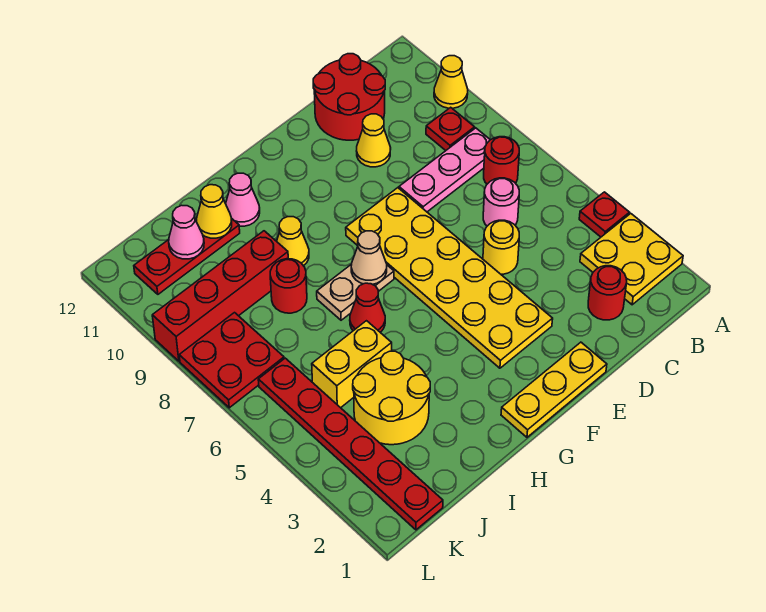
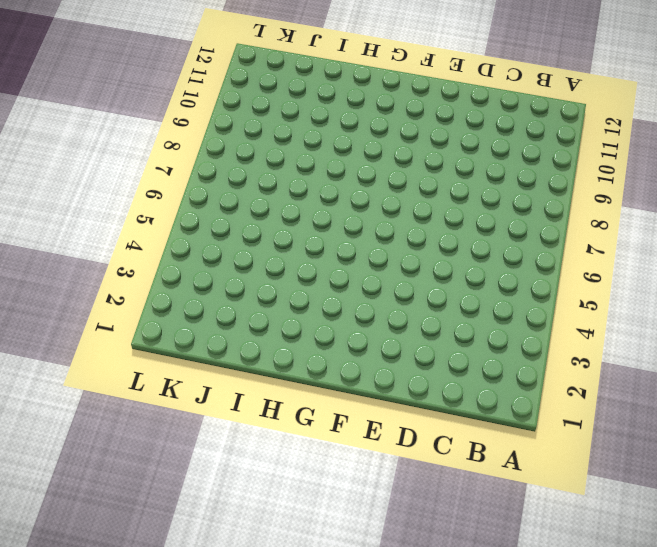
none -> yellow 2x2 plate [580,213,683,305]
none -> red 1x1 plate [579,192,629,237]
none -> yellow 1x1 cone [434,56,468,108]

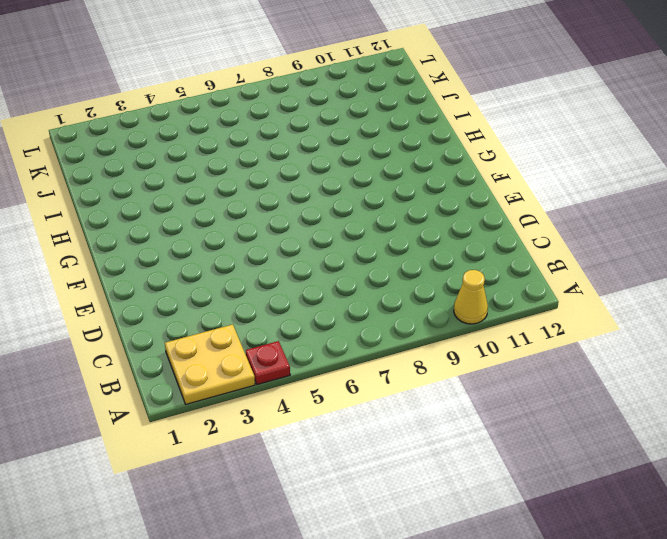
none -> red 1x1 round brick [484,137,519,184]
none -> pink 1x3 plate [399,128,490,212]
none -> red 1x1 plate [426,107,475,150]

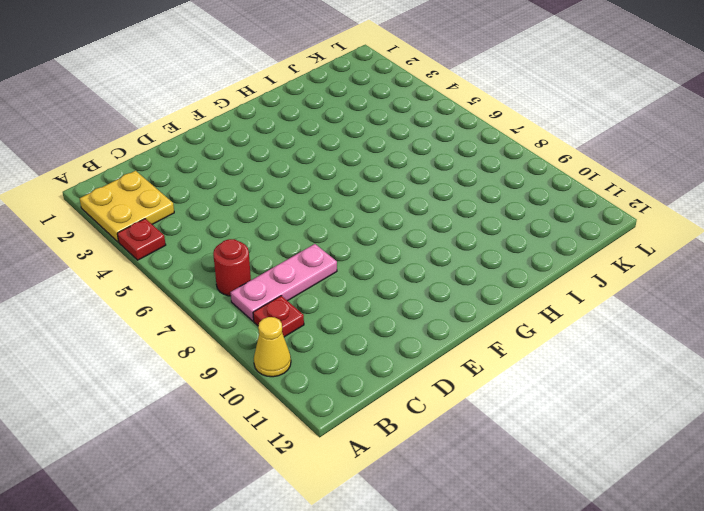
none -> red 1x1 round brick [588,266,627,320]
none -> pink 1x1 round brick [483,178,519,226]
none -> red 2x2 round brick [313,54,385,140]

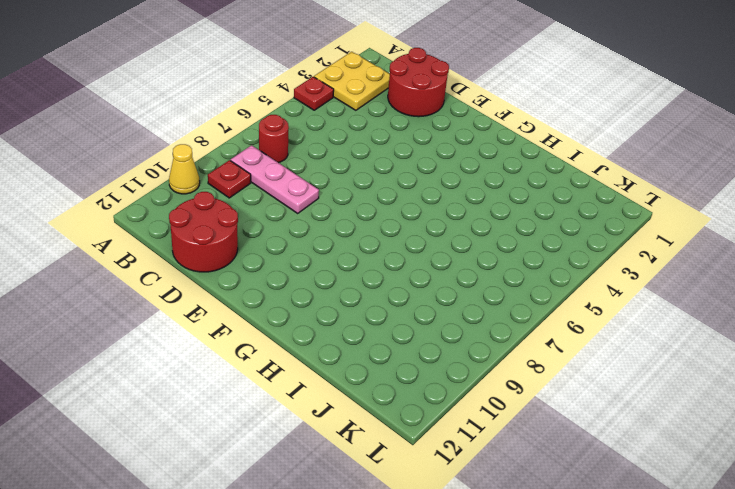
red 2x2 round brick [388,48,449,117] -> red 1x1 round brick [588,266,627,320]
none -> pink 1x1 round brick [483,178,519,226]
none -> yellow 1x1 round brick [483,220,519,274]
none -> yellow 1x1 cone [357,114,391,167]

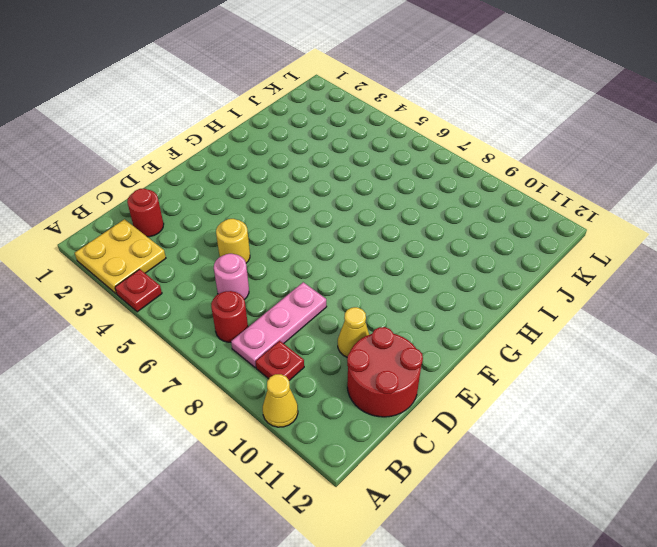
none -> yellow 1x3 plate [501,342,607,437]
none -> yellow 2x6 plate [346,188,553,368]
none -> tan 1x2 plate [317,264,394,320]

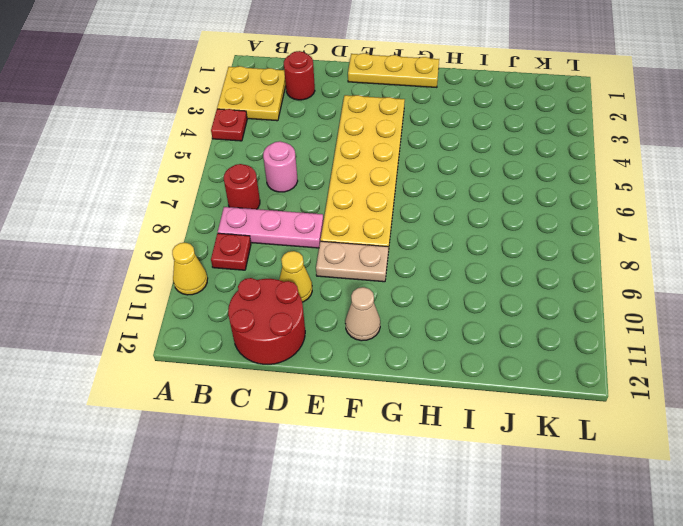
tan 1x2 plate [316,241,388,282] -> tan 1x2 plate moved to [317,264,394,320]
tan 1x1 cone [345,287,380,341] -> tan 1x1 cone moved to [351,231,387,284]
none -> yellow 1x1 round brick [483,220,519,274]
none -> red 1x1 cone [350,283,385,332]
none -> yellow 1x1 cone [277,217,309,266]

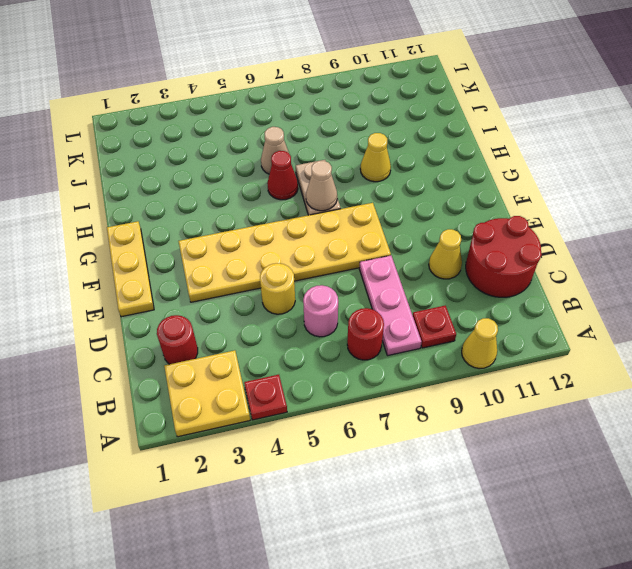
tan 1x1 cone [261,127,289,174] -> none
none -> pink 1x1 cone [226,173,260,226]
none -> yellow 2x2 round brick [353,351,430,445]
none -> yellow 1x2 brick [312,321,392,408]

